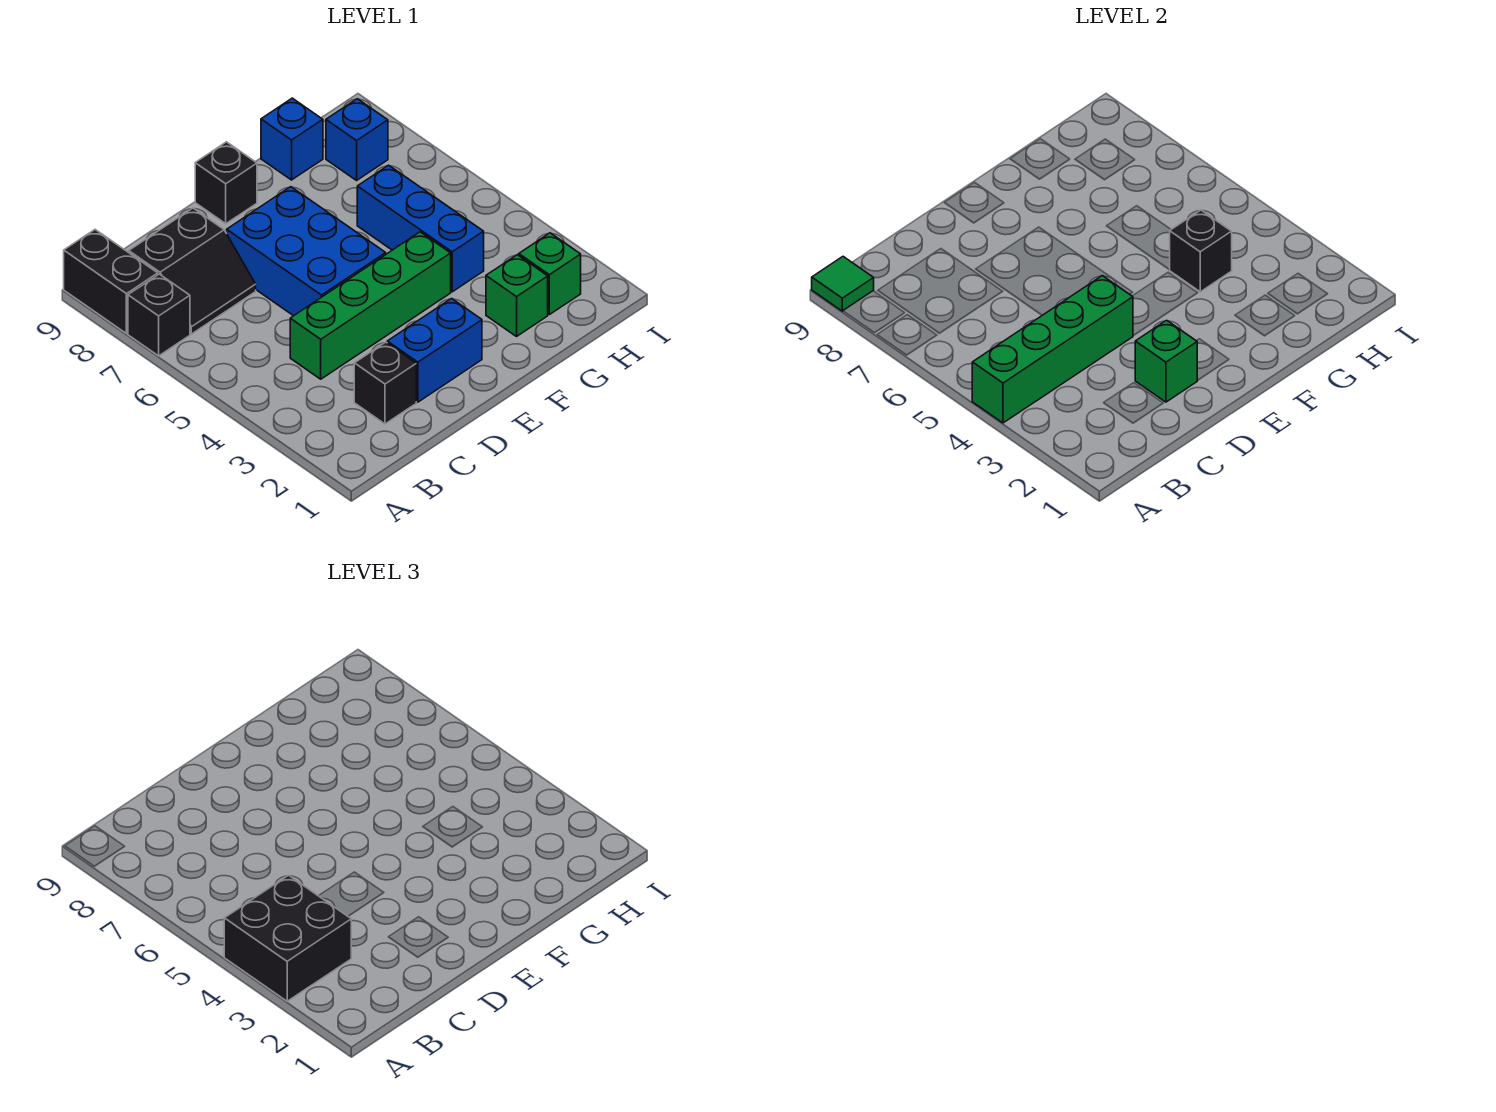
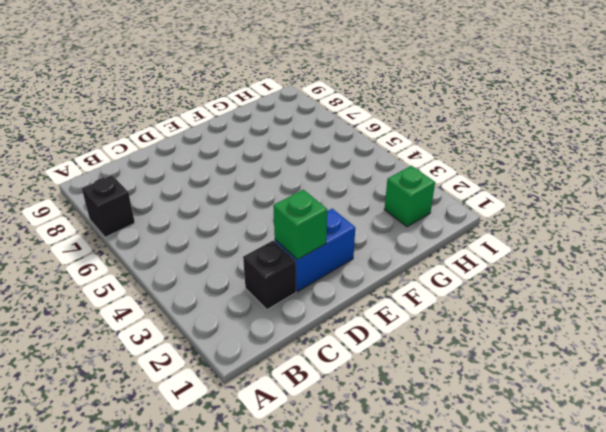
none -> black 1x2 brick [64,230,158,334]
none -> black 2x2 slope [129,208,256,334]
none -> green 1x4 brick [290,232,451,379]

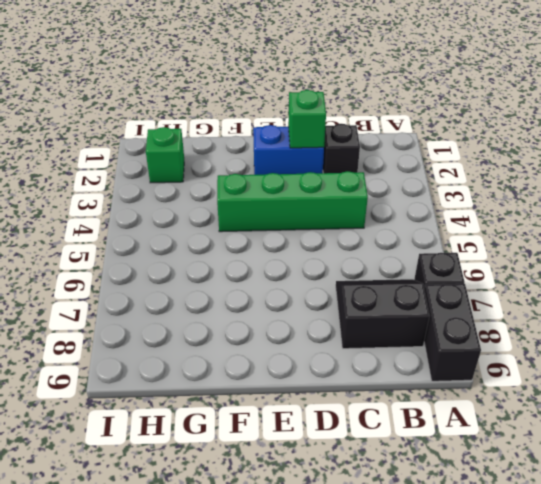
none -> blue 2x3 brick [227,187,386,316]
none -> black 1x1 brick [195,142,257,224]
none -> green 1x1 brick [486,255,548,336]

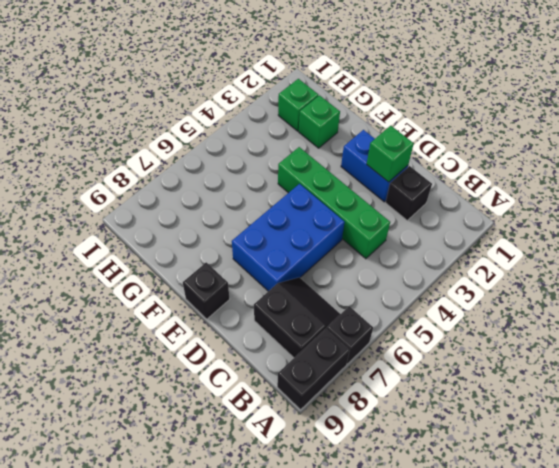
none -> blue 1x3 brick [357,165,484,292]
none -> blue 1x1 brick [261,98,323,180]
none -> blue 1x1 brick [326,99,388,180]

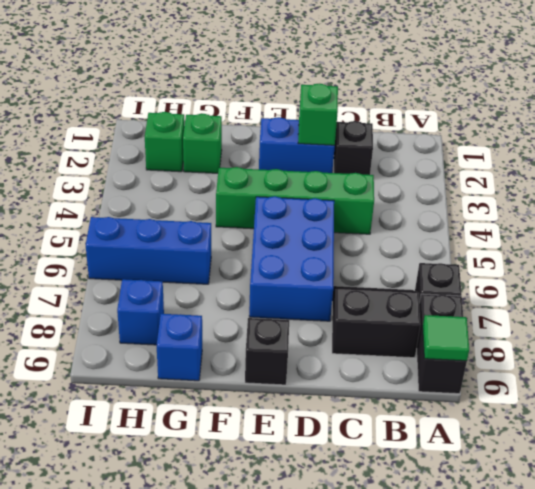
blue 1x3 brick [86,217,211,284] -> blue 1x3 brick turned to [357,165,484,292]
none -> green 1x4 brick [972,276,1133,423]
none -> black 1x1 brick [1170,210,1232,292]
none -> black 2x2 brick [224,875,351,1001]

